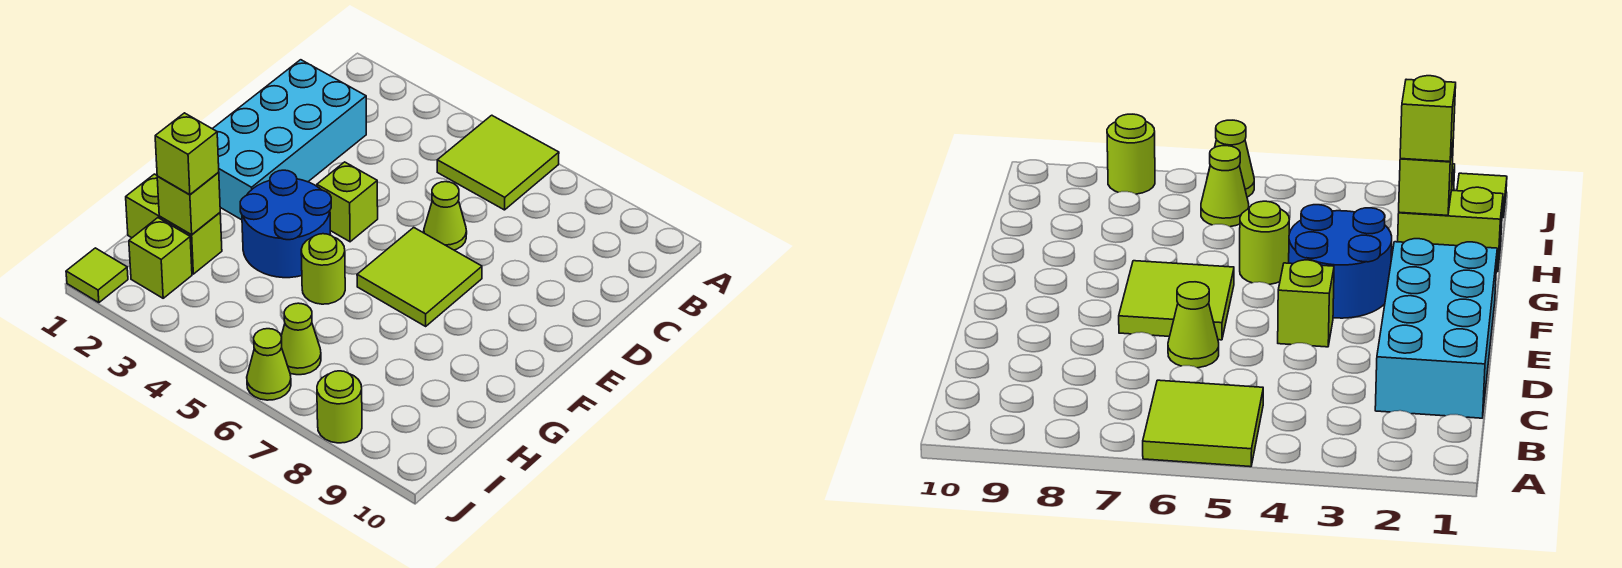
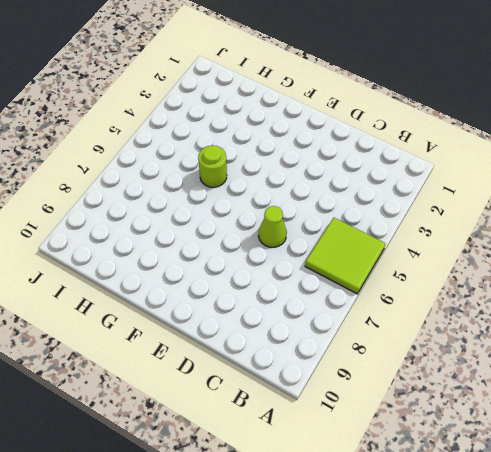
none -> cyan 2x4 brick [213,60,366,220]
none -> lime 1x1 brick [317,162,378,242]
none -> lime 2x2 tile [357,227,482,326]

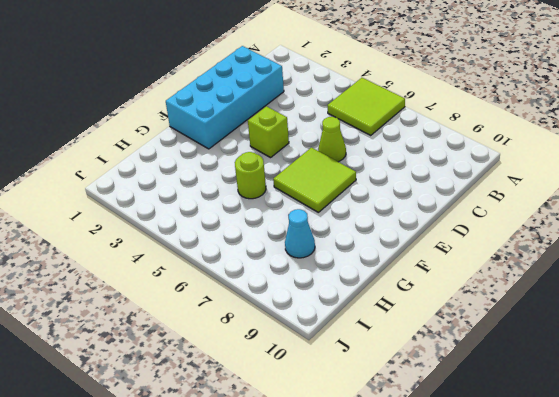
cyan 1x1 cone [285,209,315,258] -> none
none -> blue 2x2 round brick [240,170,331,278]
none -> lime 1x2 brick [126,174,222,274]
none -> lime 1x1 brick [129,218,192,298]

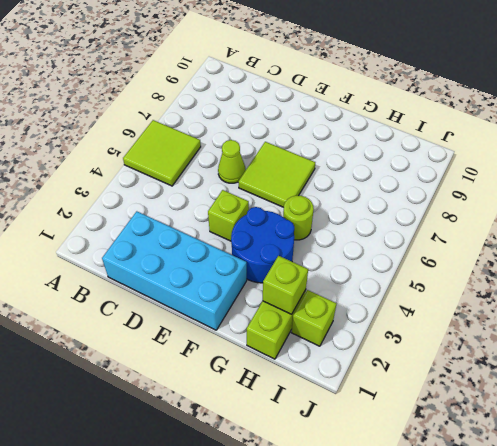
none -> lime 1x1 cone [281,303,321,375]
none -> lime 1x1 tile [66,248,128,303]
none -> lime 1x1 cone [247,329,291,400]

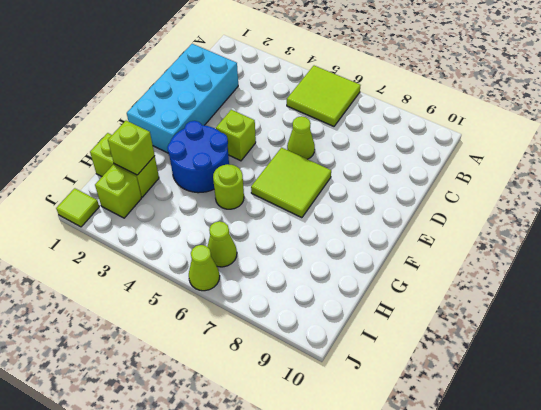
none -> lime 1x1 round brick [317,371,362,443]
none -> lime 1x1 brick [155,113,219,195]

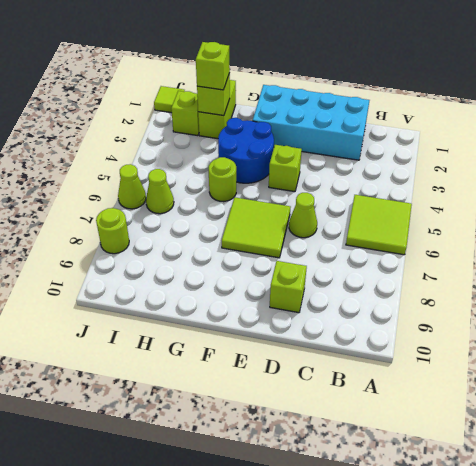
lime 1x1 brick [270,261,307,313] -> none

